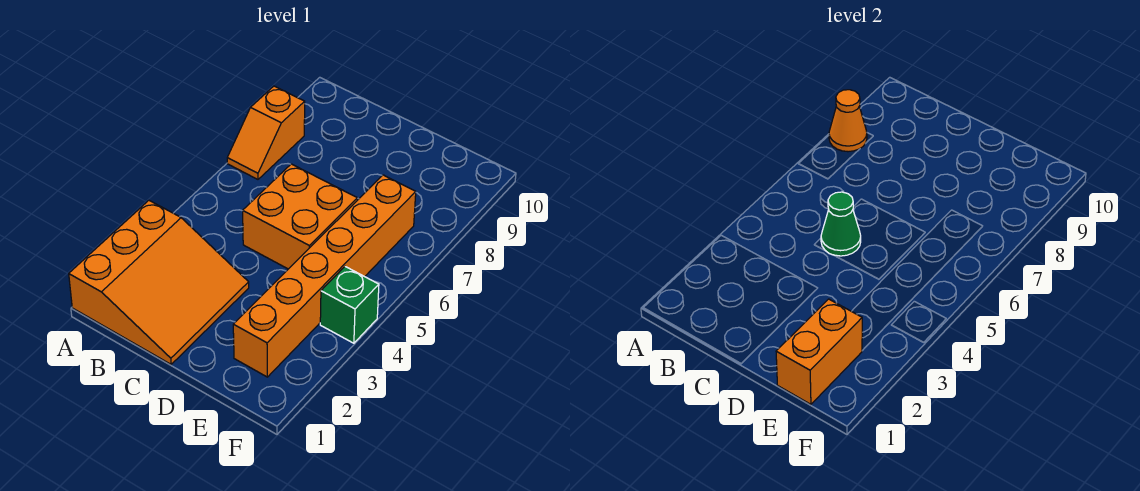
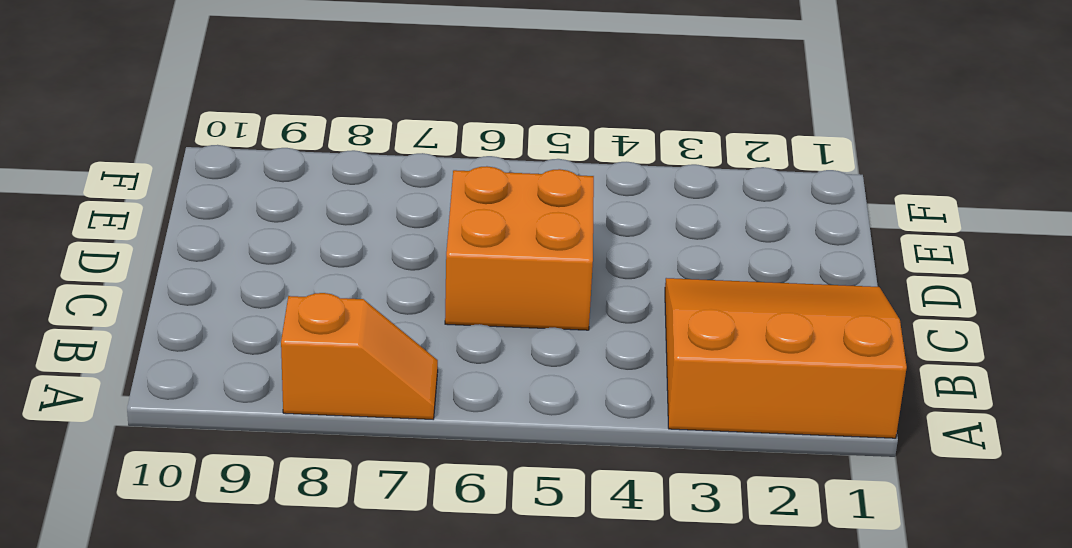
none -> orange 1x6 brick [233,175,416,377]
none -> green 1x1 brick [320,267,379,343]

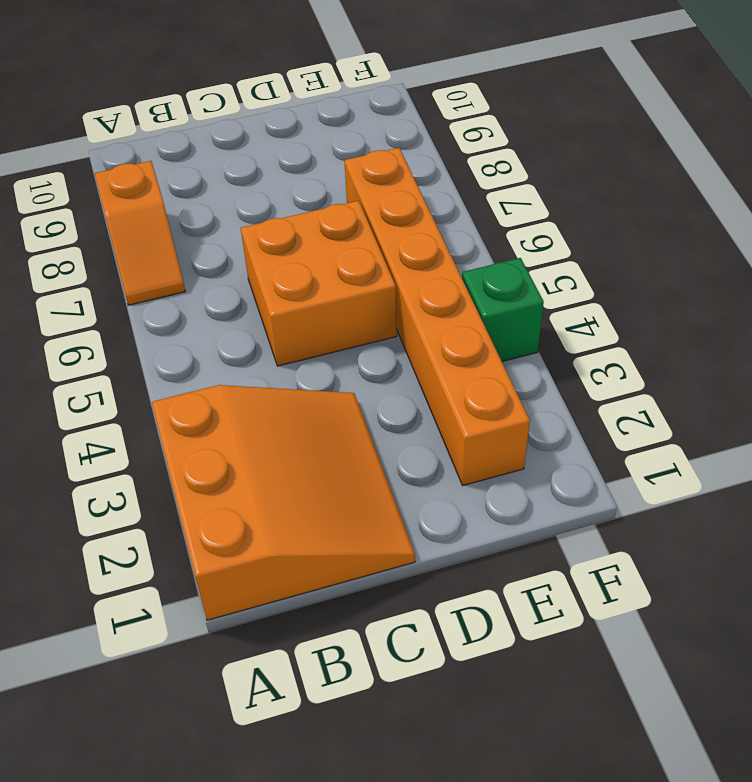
none -> orange 1x1 cone [829,90,867,152]
none -> green 1x1 cone [821,192,861,256]

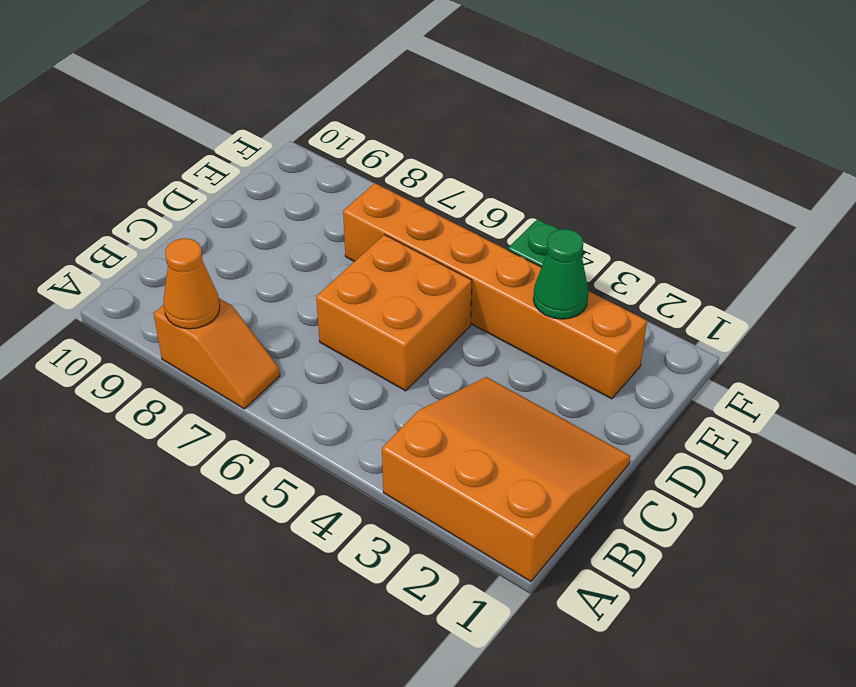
green 1x1 cone [533,229,589,319] -> green 1x1 cone moved to [821,192,861,256]
none -> orange 1x2 brick [776,299,862,404]

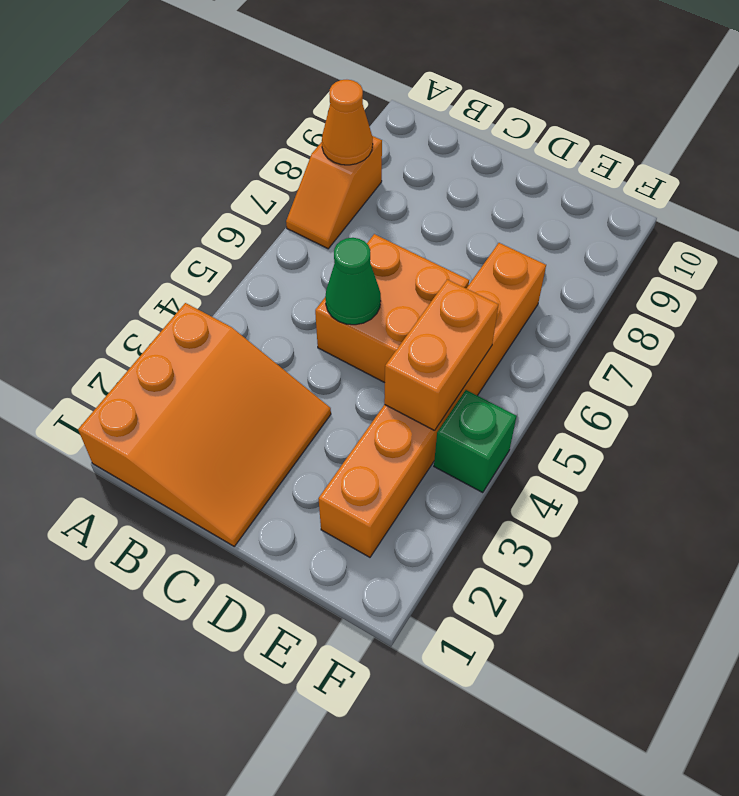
orange 1x2 brick [384,279,499,431] -> orange 1x2 brick moved to [776,299,862,404]

